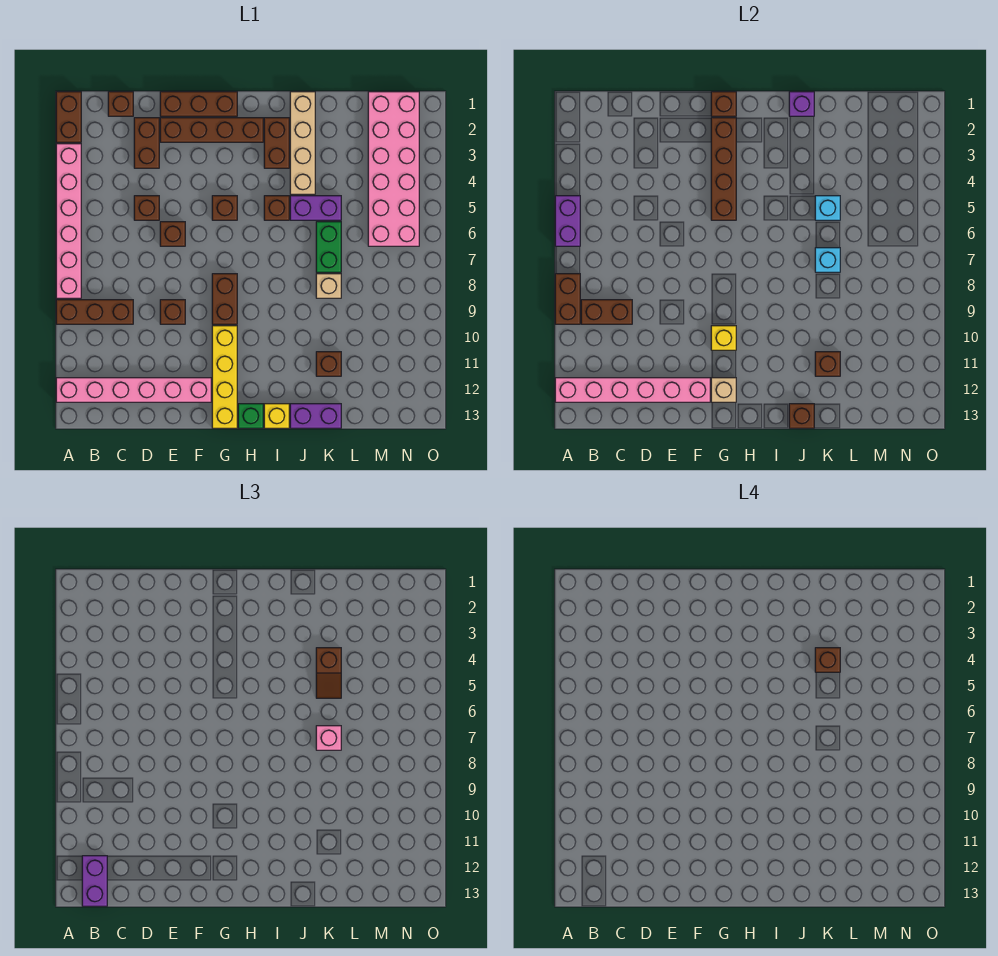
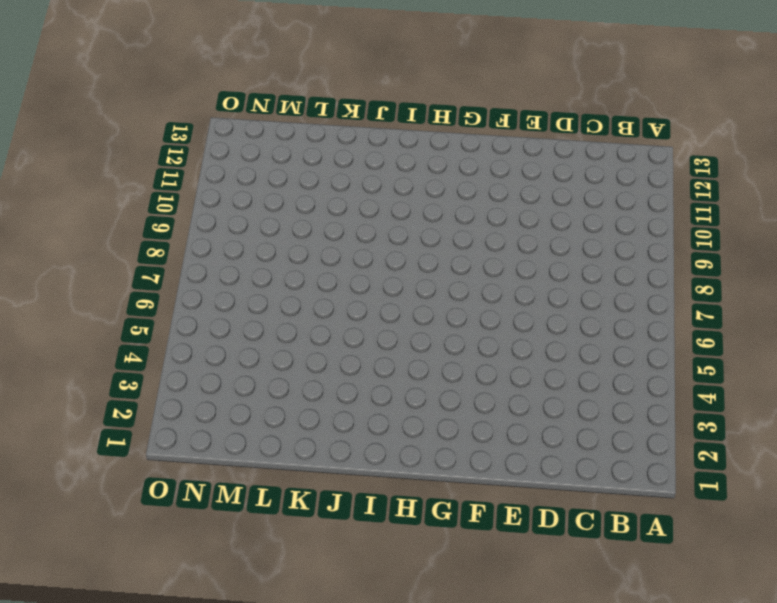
none -> brown 1x2 brick [56,92,81,142]
none -> pink 1x6 brick [56,144,81,298]
none -> brown 1x3 brick [56,300,133,324]
none -> pink 1x6 brick [56,378,211,402]

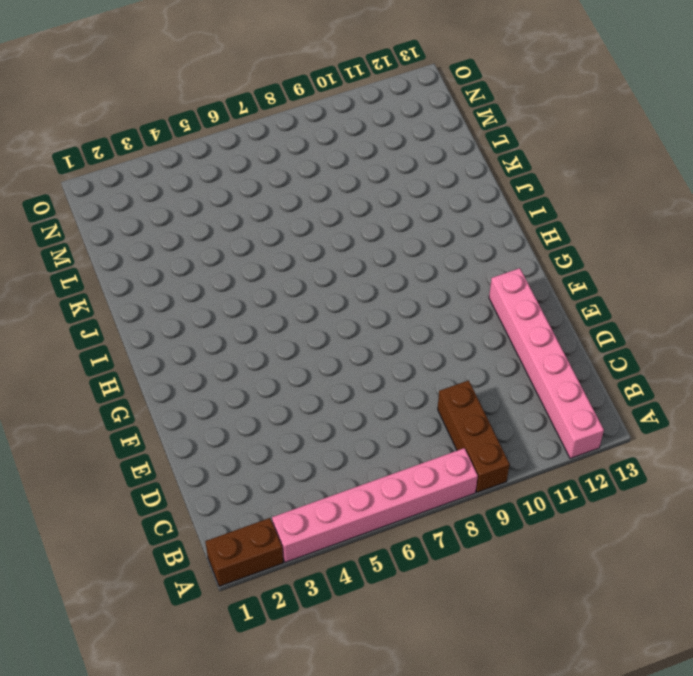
none -> brown 1x1 brick [108,92,133,116]
none -> brown 1x2 brick [134,118,159,168]
none -> brown 1x1 brick [134,196,159,220]
none -> brown 1x3 brick [160,92,237,116]

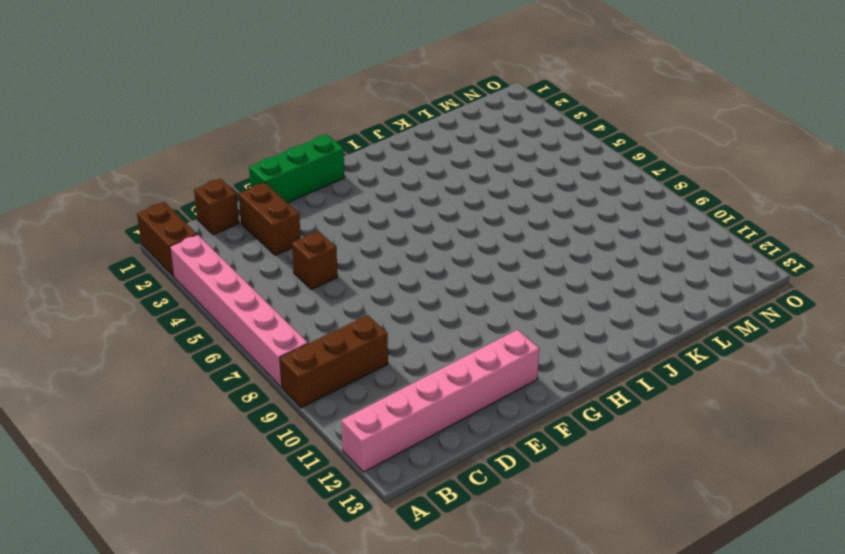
green 1x3 brick [249,134,345,203] -> brown 1x3 brick [160,92,237,116]
none -> brown 1x4 brick [160,118,263,142]
none -> brown 1x1 brick [160,222,185,246]
none -> brown 1x1 brick [160,300,185,324]
none -> brown 1x1 brick [212,196,237,220]

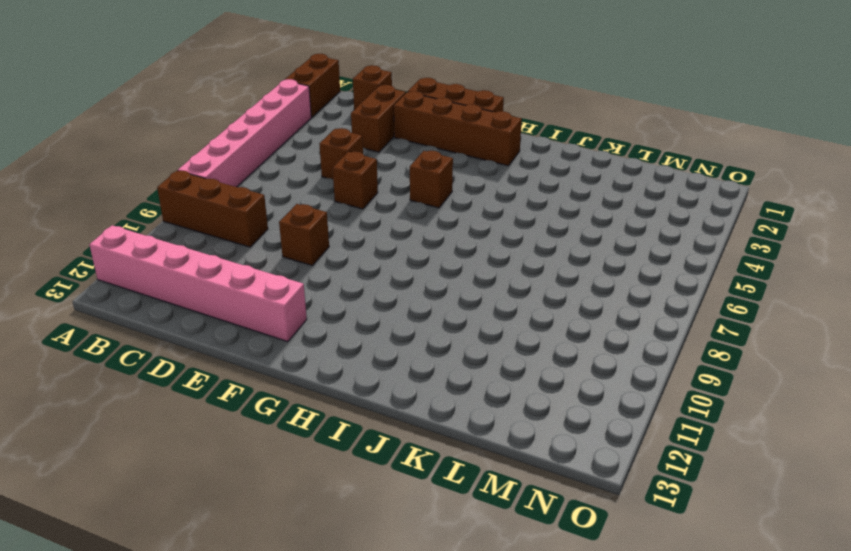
none -> brown 1x2 brick [212,274,237,324]
none -> yellow 1x4 brick [212,326,237,428]
none -> green 1x1 brick [238,404,263,428]
none -> brown 1x2 brick [264,118,289,168]

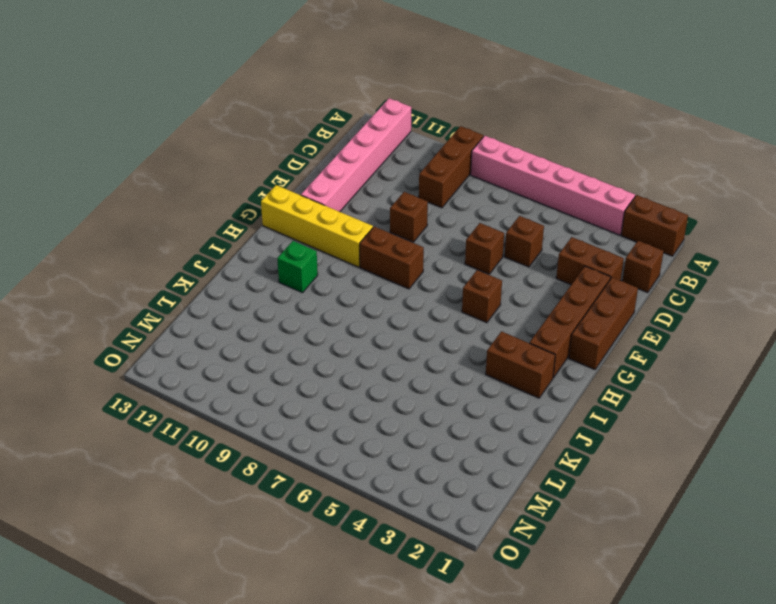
green 1x1 brick [277,241,318,293] -> green 1x1 brick moved to [238,404,263,428]
none -> brown 1x1 brick [264,196,289,220]
none -> yellow 1x1 brick [264,404,289,428]
none -> tan 1x4 brick [290,92,315,194]
none -> purple 1x2 brick [290,196,341,220]

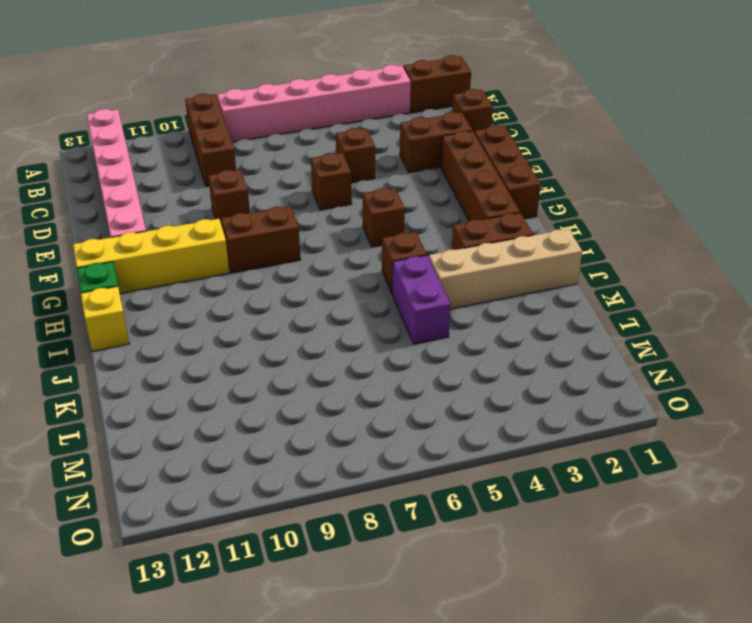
none -> purple 1x2 brick [290,404,341,428]
none -> green 1x2 brick [316,222,341,272]
none -> tan 1x1 brick [316,274,341,298]
none -> brown 1x1 brick [316,352,341,376]

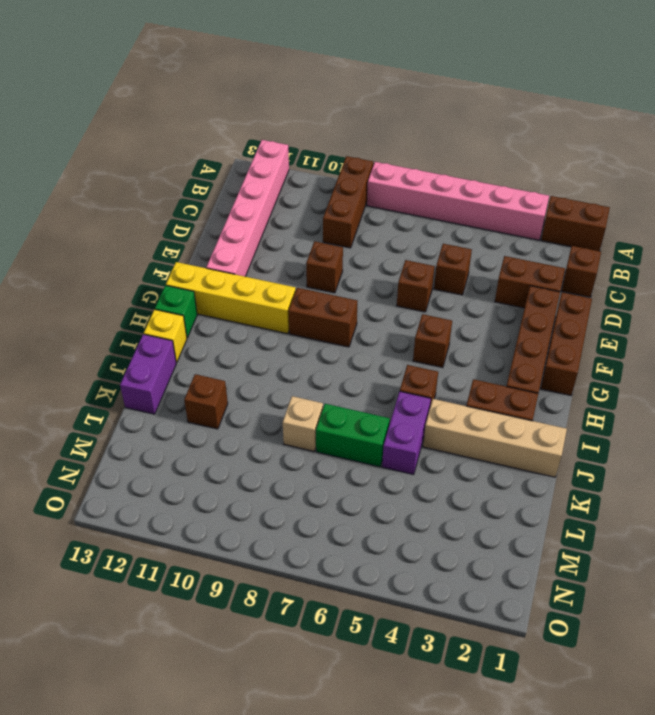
none -> pink 2x6 brick [368,92,419,246]
none -> purple 1x2 brick [555,196,580,246]
none -> brown 1x2 brick [555,274,580,324]
none -> pink 1x6 brick [555,378,710,402]

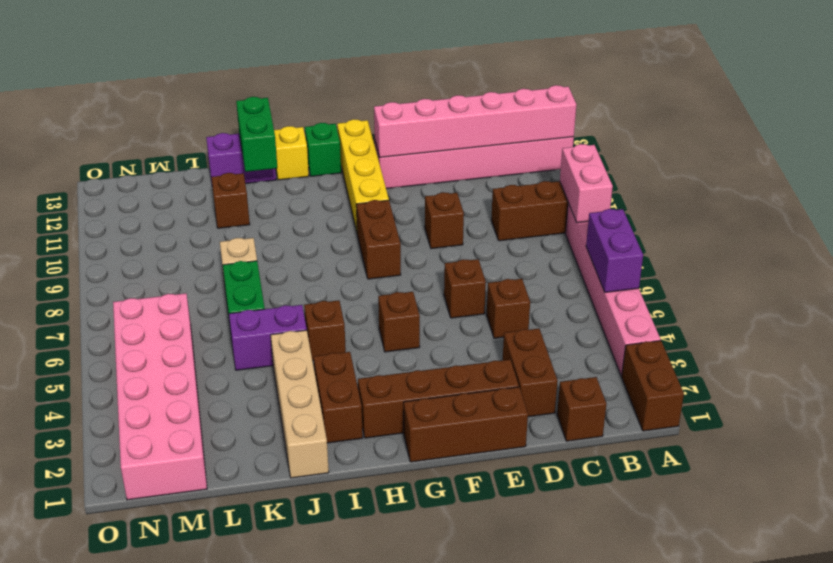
pink 1x2 brick [560,144,613,223] -> brown 1x2 brick [555,274,580,324]
green 1x2 brick [236,97,277,172] -> brown 1x1 brick [789,404,814,428]
none -> brown 1x2 brick [581,300,632,324]
none -> brown 1x1 brick [711,92,736,116]
none -> brown 1x4 brick [711,118,736,220]
none -> yellow 1x1 brick [711,326,736,350]

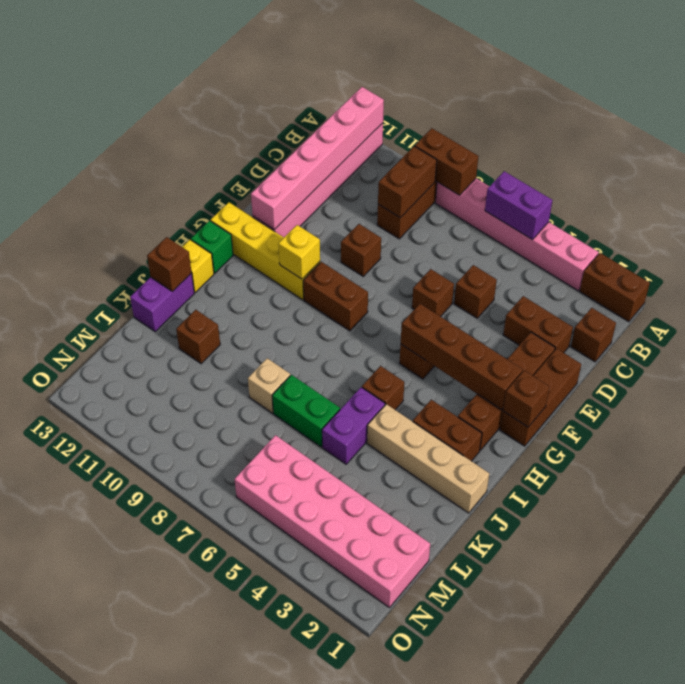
none -> tan 1x1 brick [711,378,736,402]
none -> purple 1x1 brick [789,92,814,116]
none -> cyan 1x1 brick [815,196,840,220]
none -> cyan 1x1 brick [815,248,840,272]

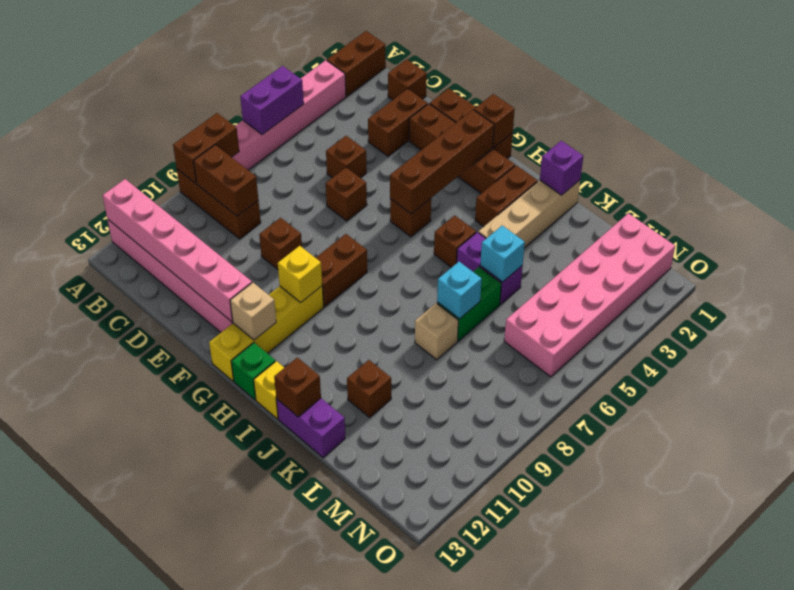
none -> brown 1x1 brick [815,352,840,376]
none -> purple 1x2 brick [82,856,107,906]
none -> brown 1x2 slope [316,648,341,698]
none -> pink 1x1 brick [316,726,341,750]

